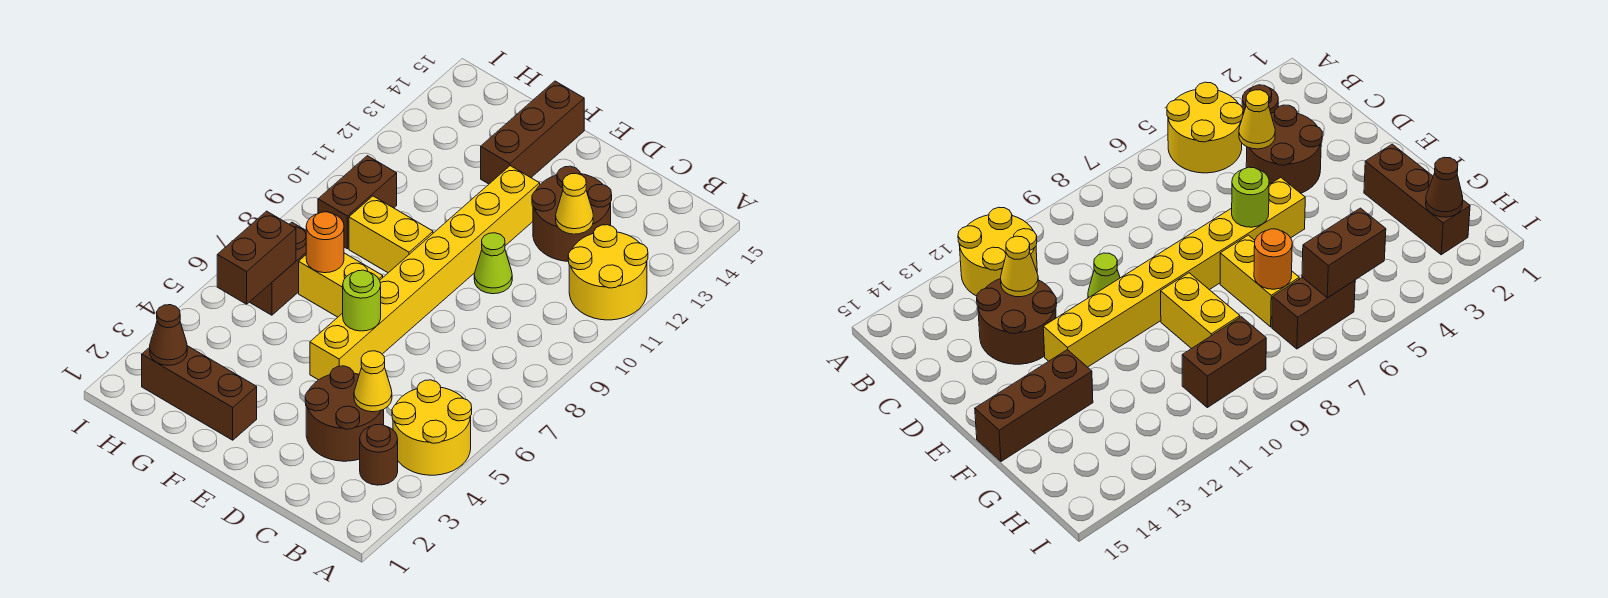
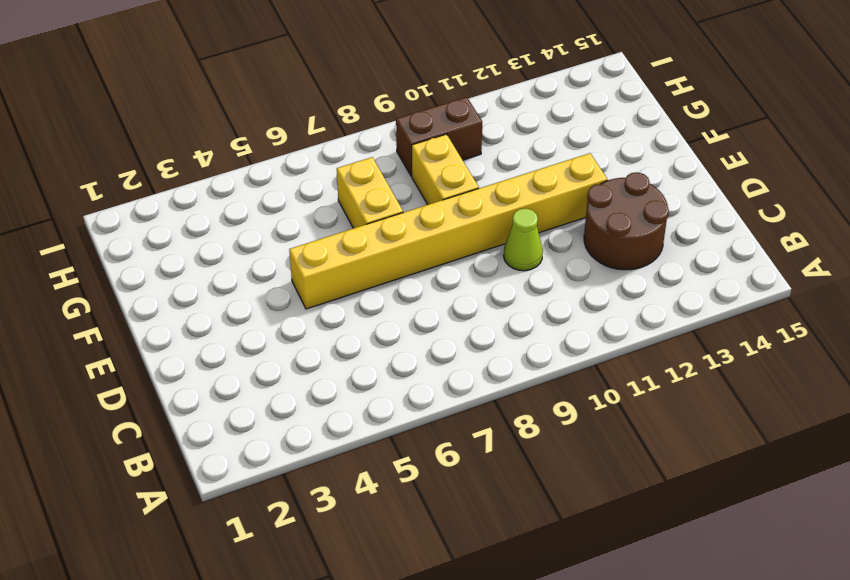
none -> yellow 2x2 round brick [392,380,472,475]
none -> yellow 2x2 round brick [568,225,648,320]
none -> brown 1x1 round brick [360,424,398,485]

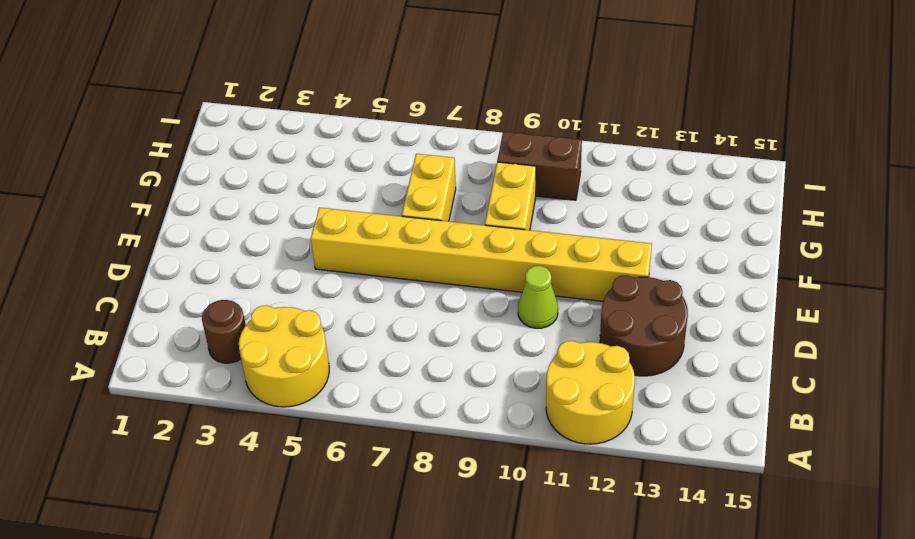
none -> brown 2x2 round brick [305,366,384,461]
none -> brown 1x3 brick [142,346,257,440]
none -> brown 1x3 brick [481,81,584,184]

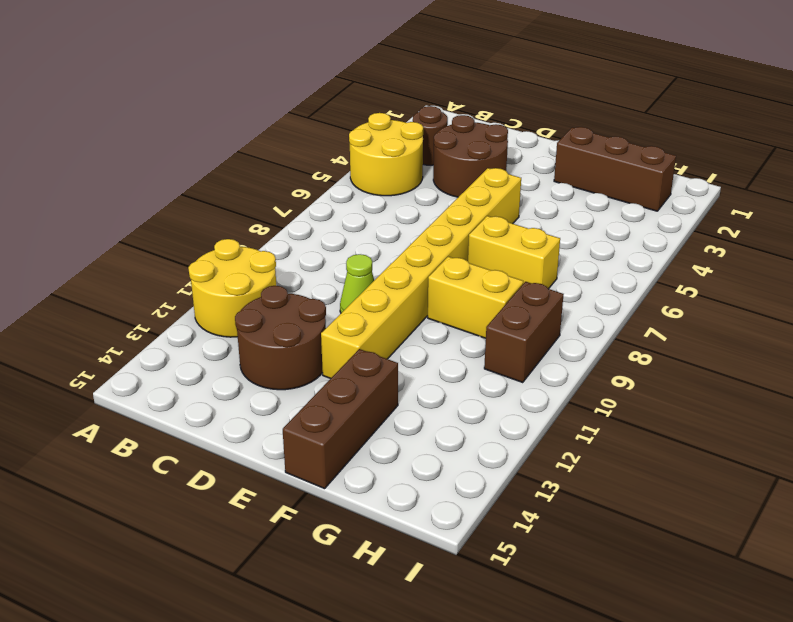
none -> brown 1x2 brick [250,222,306,315]
none -> yellow 1x1 cone [354,351,392,412]
none -> yellow 1x1 cone [556,173,593,234]

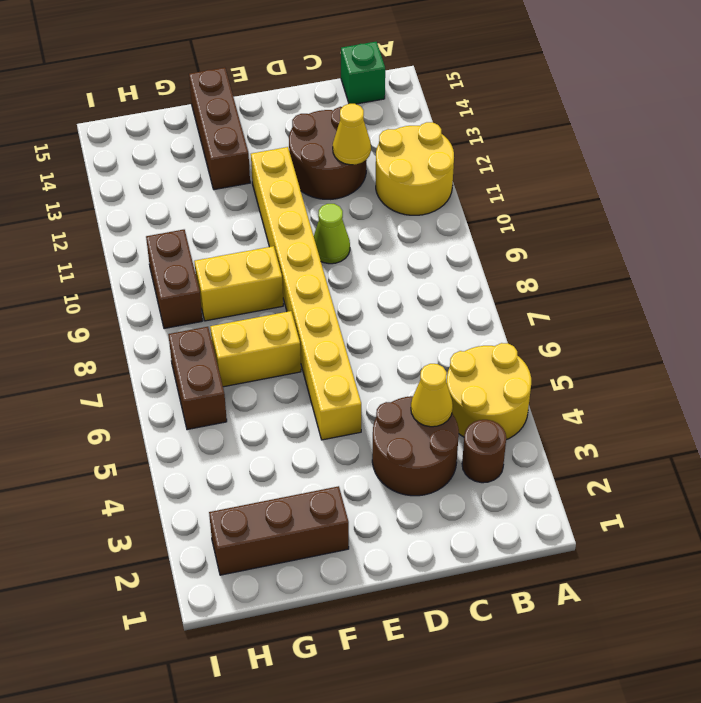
green 1x1 brick [341,42,385,104] -> none
none -> lime 1x1 round brick [343,270,381,331]
none -> orange 1x1 round brick [306,212,344,273]
none -> brown 1x1 cone [150,305,187,365]

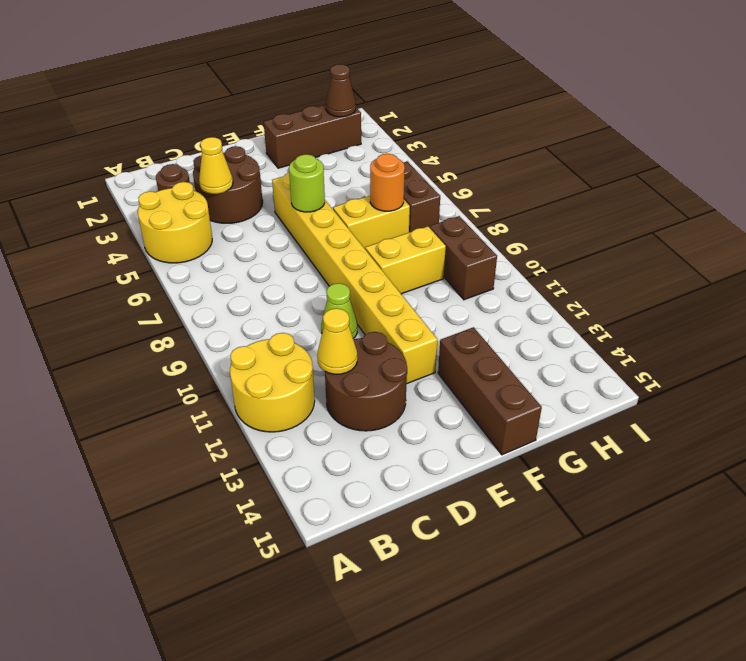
none -> brown 1x2 brick [217,211,296,304]

